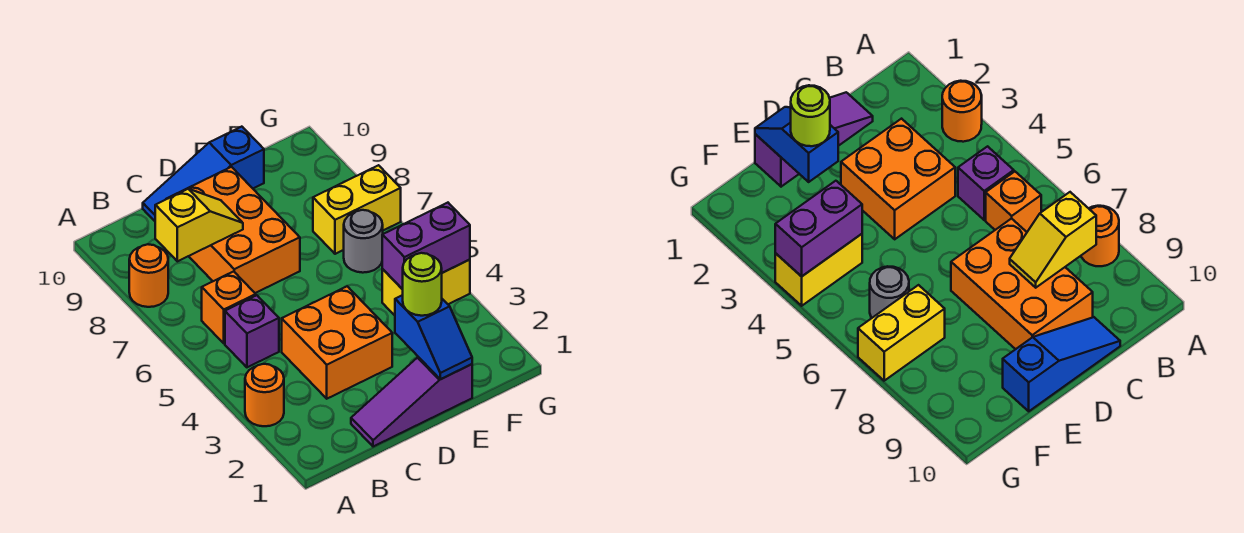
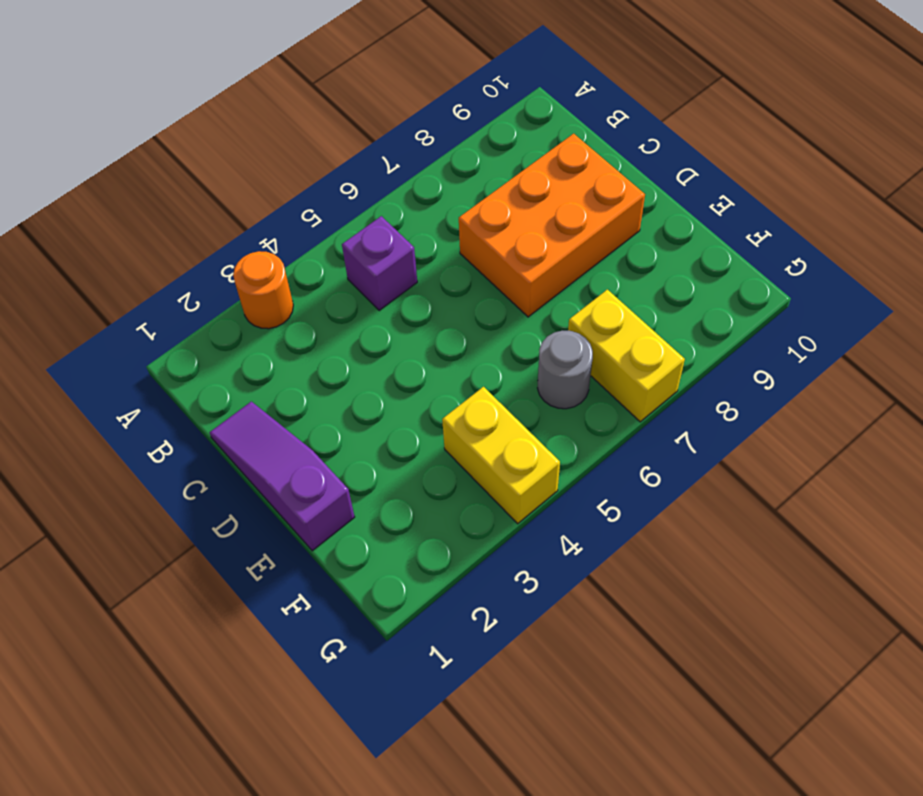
none -> orange 1x1 round brick [129,244,168,307]
none -> orange 1x1 brick [202,271,256,343]
none -> orange 2x2 brick [282,286,392,399]

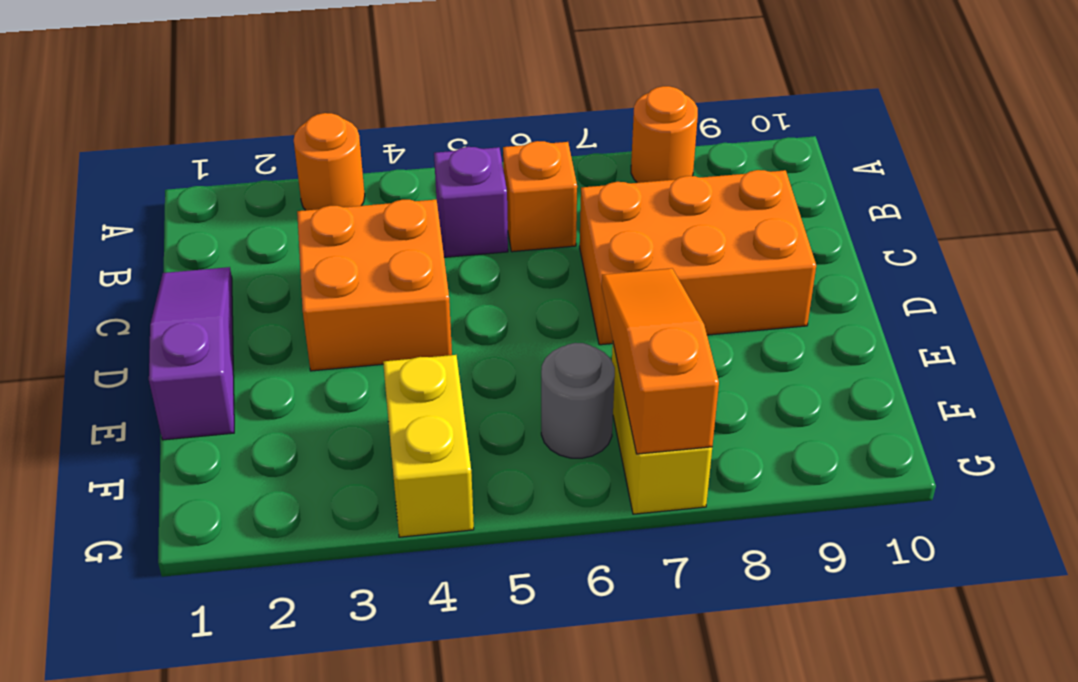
orange 1x3 slope [602,268,719,454] -> none
none -> blue 1x3 slope [143,127,264,221]
none -> yellow 1x2 slope [155,189,243,261]
none -> blue 1x2 slope [395,295,472,379]

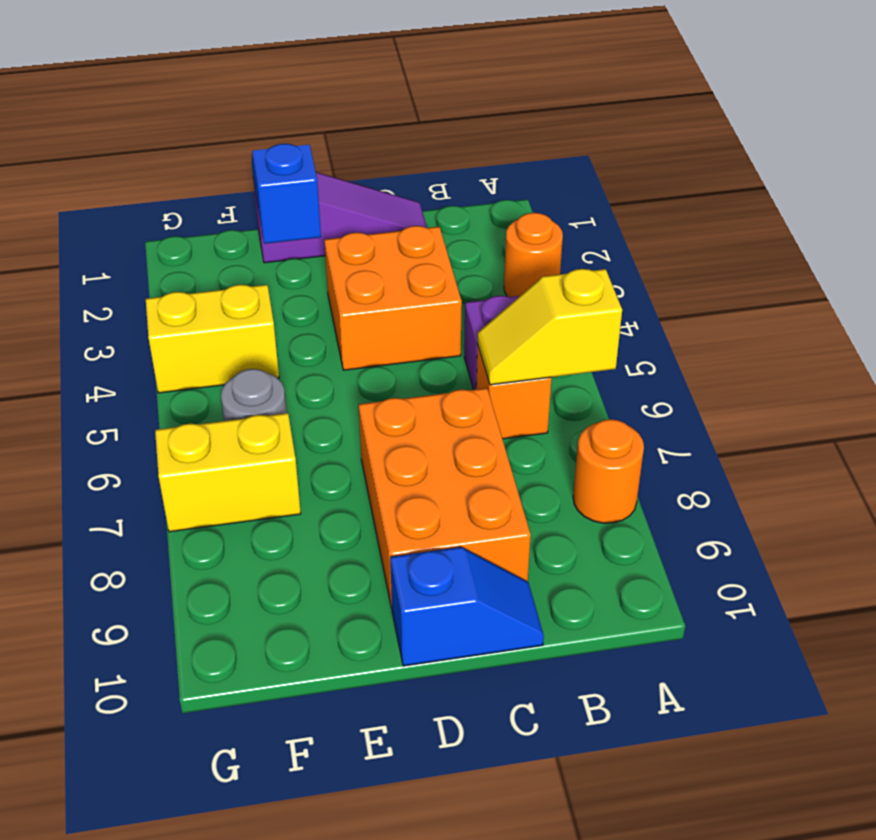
yellow 1x2 slope [477,269,622,385] -> yellow 1x2 slope moved to [155,189,243,261]
blue 1x2 slope [390,547,544,666] -> blue 1x3 slope [143,127,264,221]
none -> purple 1x2 brick [382,203,470,289]
none -> lime 1x1 round brick [402,253,442,316]

